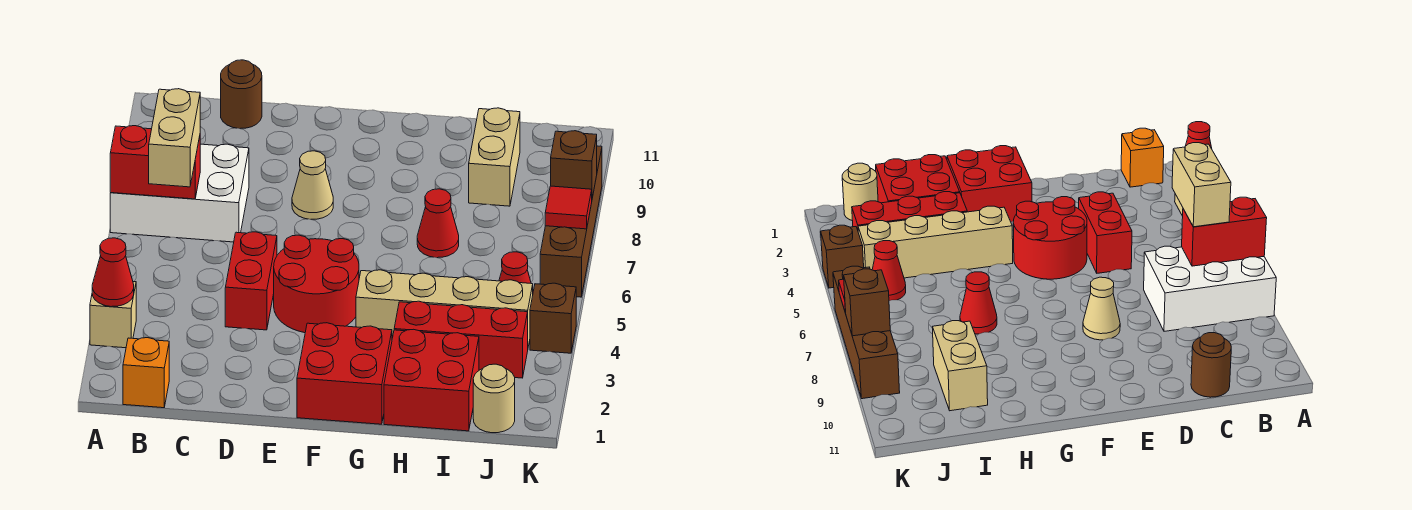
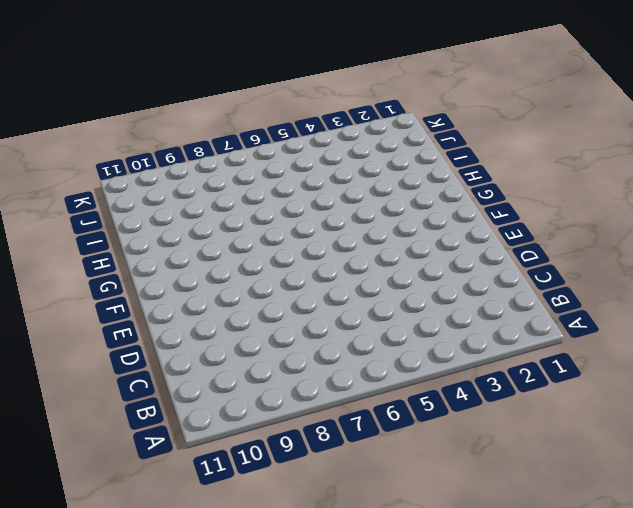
none -> tan 1x1 brick [90,282,136,348]
none -> white 2x3 brick [110,144,249,242]
none -> orange 1x1 brick [123,338,169,408]

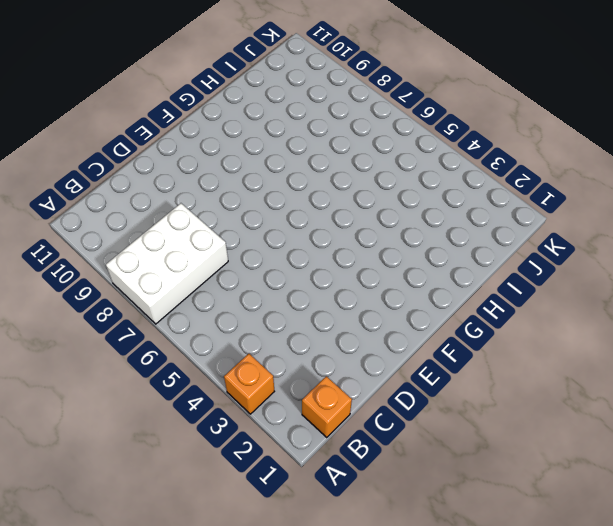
orange 1x1 brick [224,354,274,414] -> tan 1x1 brick [90,282,136,348]
none -> brown 1x1 round brick [221,60,262,129]
none -> red 1x2 brick [225,232,277,330]
none -> red 2x2 round brick [274,235,359,333]

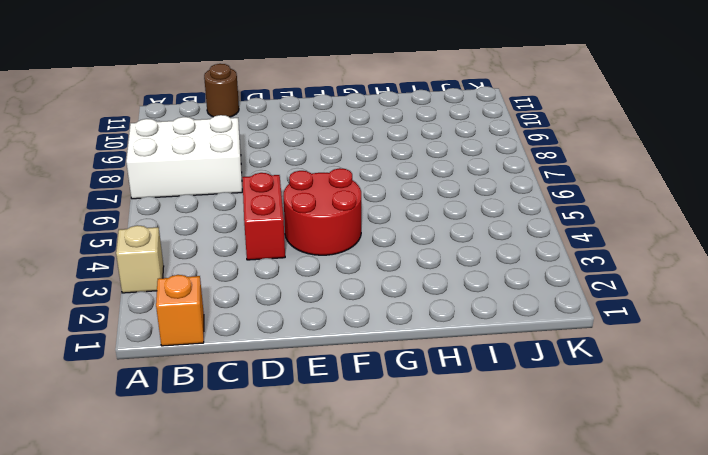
none -> tan 1x1 cone [292,151,333,219]
none -> red 2x2 brick [297,323,392,424]
none -> tan 1x4 brick [356,270,533,346]

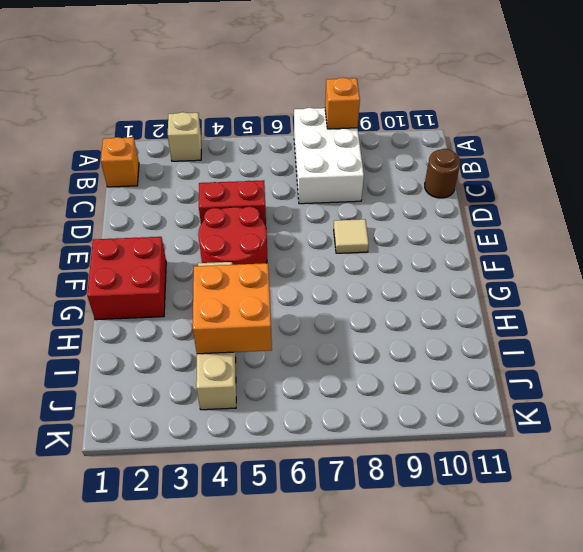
orange 1x1 brick [325,78,360,129] -> none
tan 1x1 tile [334,219,369,253] -> tan 1x1 cone [292,151,333,219]
orange 2x2 brick [192,263,272,354] -> none
none -> red 2x2 brick [384,329,479,431]
none -> red 1x3 brick [394,301,528,378]
none -> red 1x1 cone [417,189,459,258]

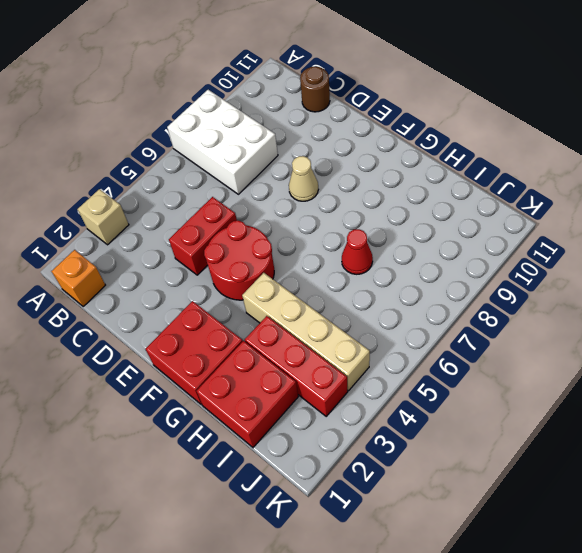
none -> tan 1x2 brick [469,108,520,206]
none -> tan 1x1 round brick [473,364,515,433]
none -> red 1x1 cone [499,252,531,283]

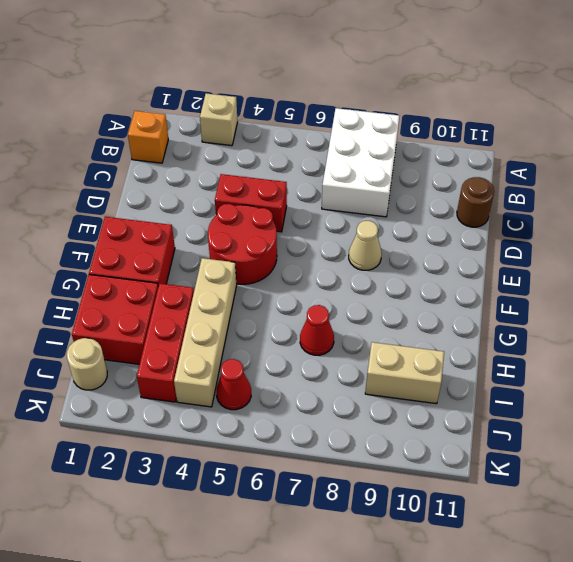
none -> brown 1x1 brick [530,283,576,353]
none -> brown 1x4 brick [540,146,602,297]
none -> red 1x1 cone [92,238,134,307]

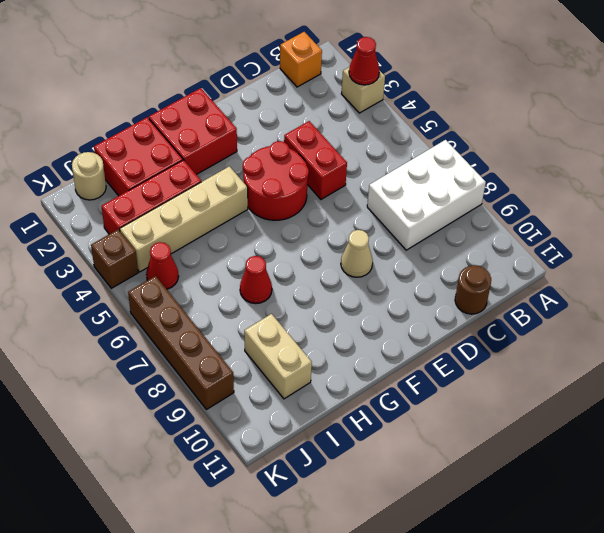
none -> red 1x2 brick [110,126,200,199]
none -> red 1x1 tile [545,186,592,229]
none -> brown 1x1 brick [551,131,597,198]

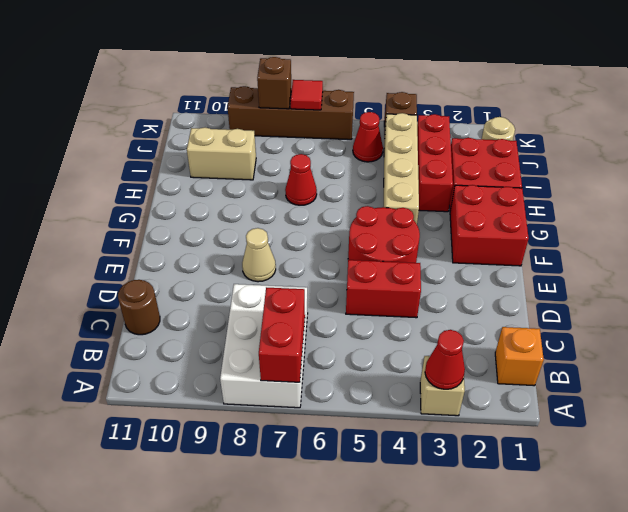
none -> tan 1x2 brick [149,89,200,187]

